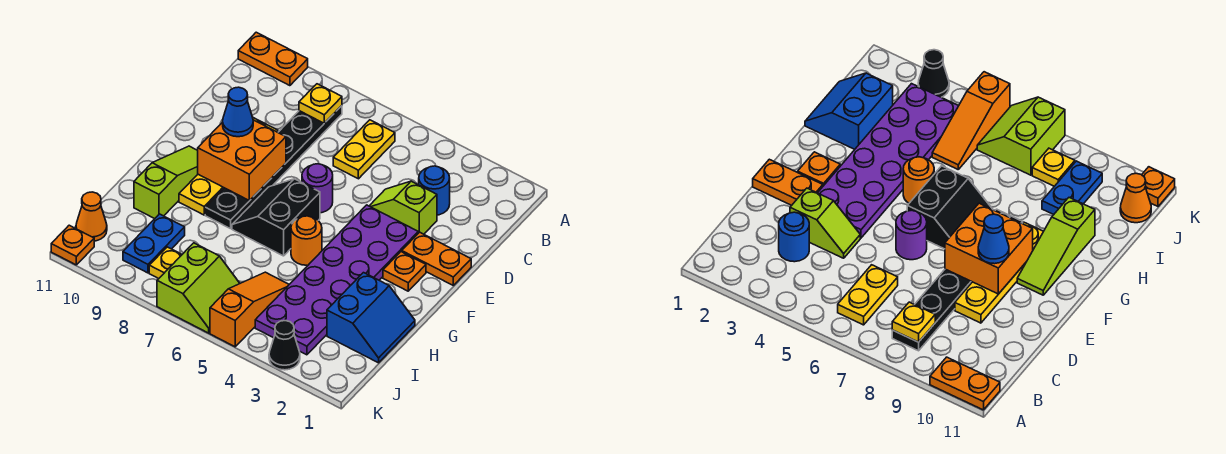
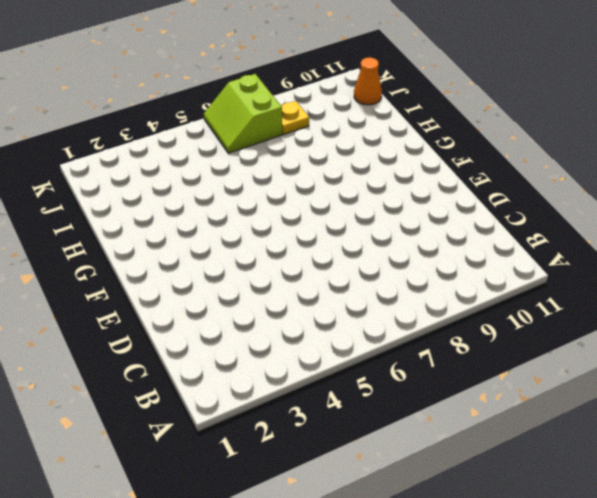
none -> orange 1x2 plate [238,32,308,86]
none -> yellow 1x2 plate [333,120,395,179]
none -> black 1x6 plate [205,106,342,229]

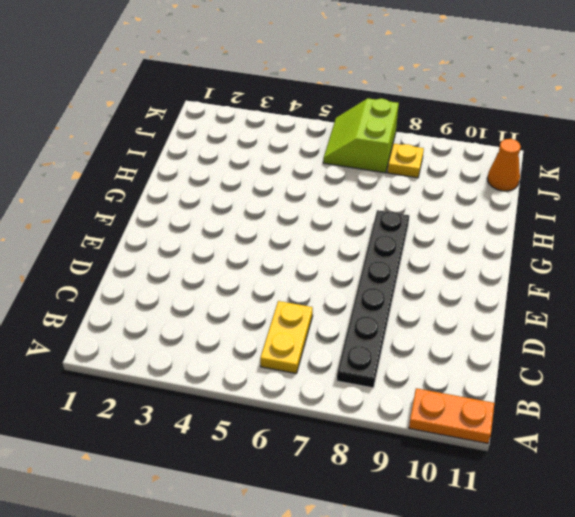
none -> blue 1x1 round brick [419,166,450,215]
none -> lime 1x2 slope [370,181,437,234]
none -> yellow 1x4 plate [179,118,278,215]

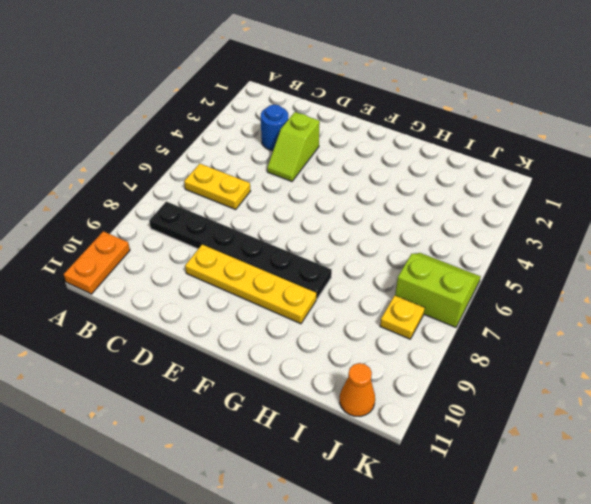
none -> orange 1x2 plate [402,232,471,285]
none -> purple 2x6 plate [255,205,418,355]
none -> purple 1x1 round brick [302,164,333,213]

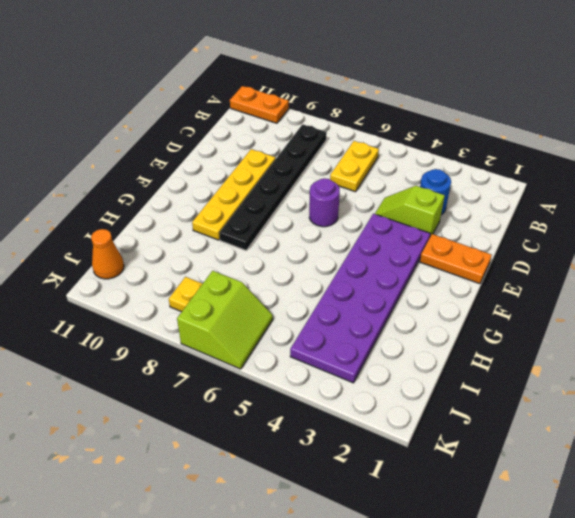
none -> orange 1x1 plate [383,252,426,291]
none -> black 2x2 slope [232,179,320,256]
none -> lime 1x3 slope [134,146,198,219]

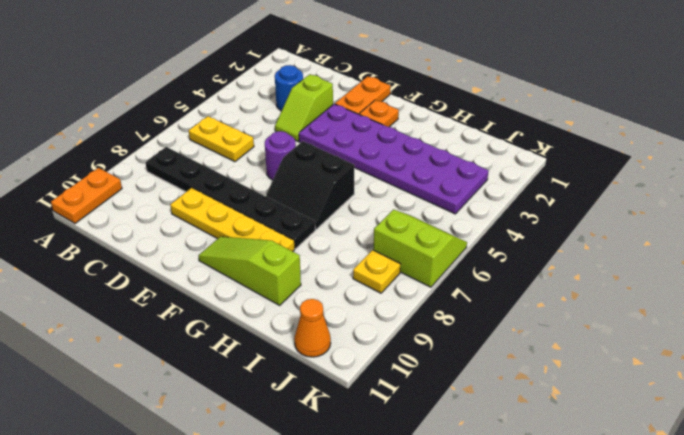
none -> orange 1x1 round brick [291,216,322,265]
none -> blue 2x2 slope [327,273,415,363]
none -> orange 1x3 slope [210,272,289,347]

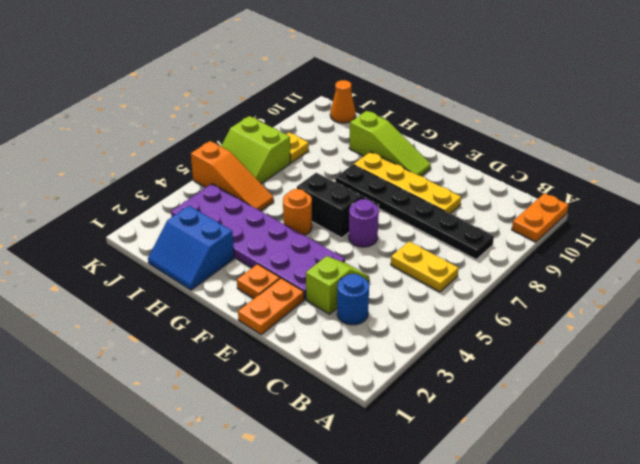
none -> blue 1x2 plate [123,214,185,273]
none -> black 1x1 cone [269,321,300,370]
none -> orange 1x1 plate [51,225,94,265]

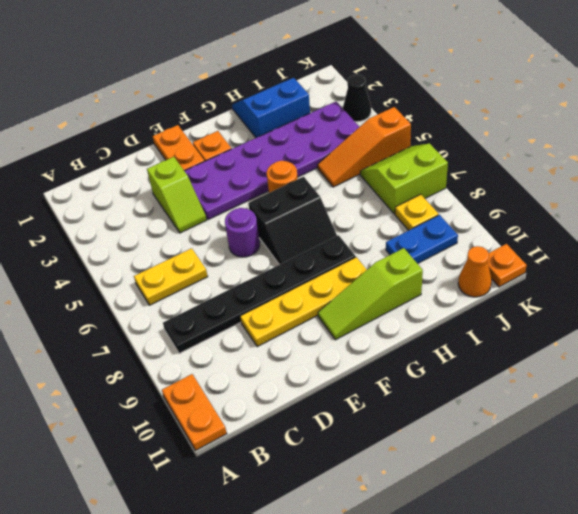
none -> blue 1x1 round brick [419,166,450,215]
none -> yellow 1x1 plate [299,84,342,123]
none -> orange 2x2 brick [198,120,286,201]

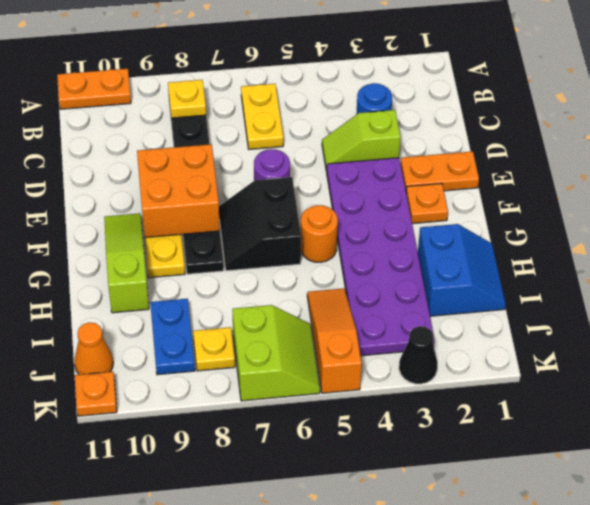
none -> blue 1x1 cone [223,87,253,137]

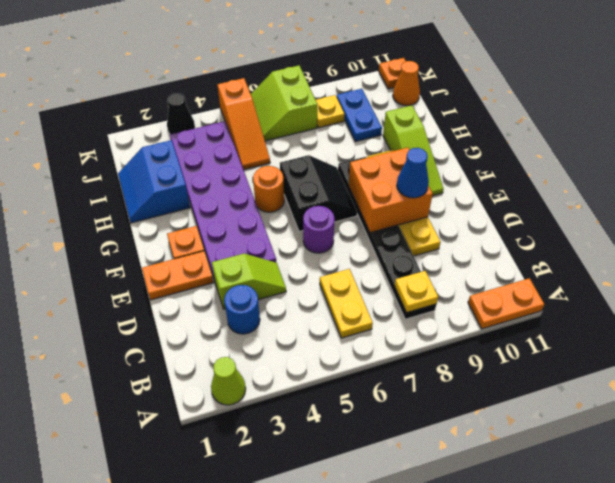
lime 1x1 cone [211,357,246,405] -> none

